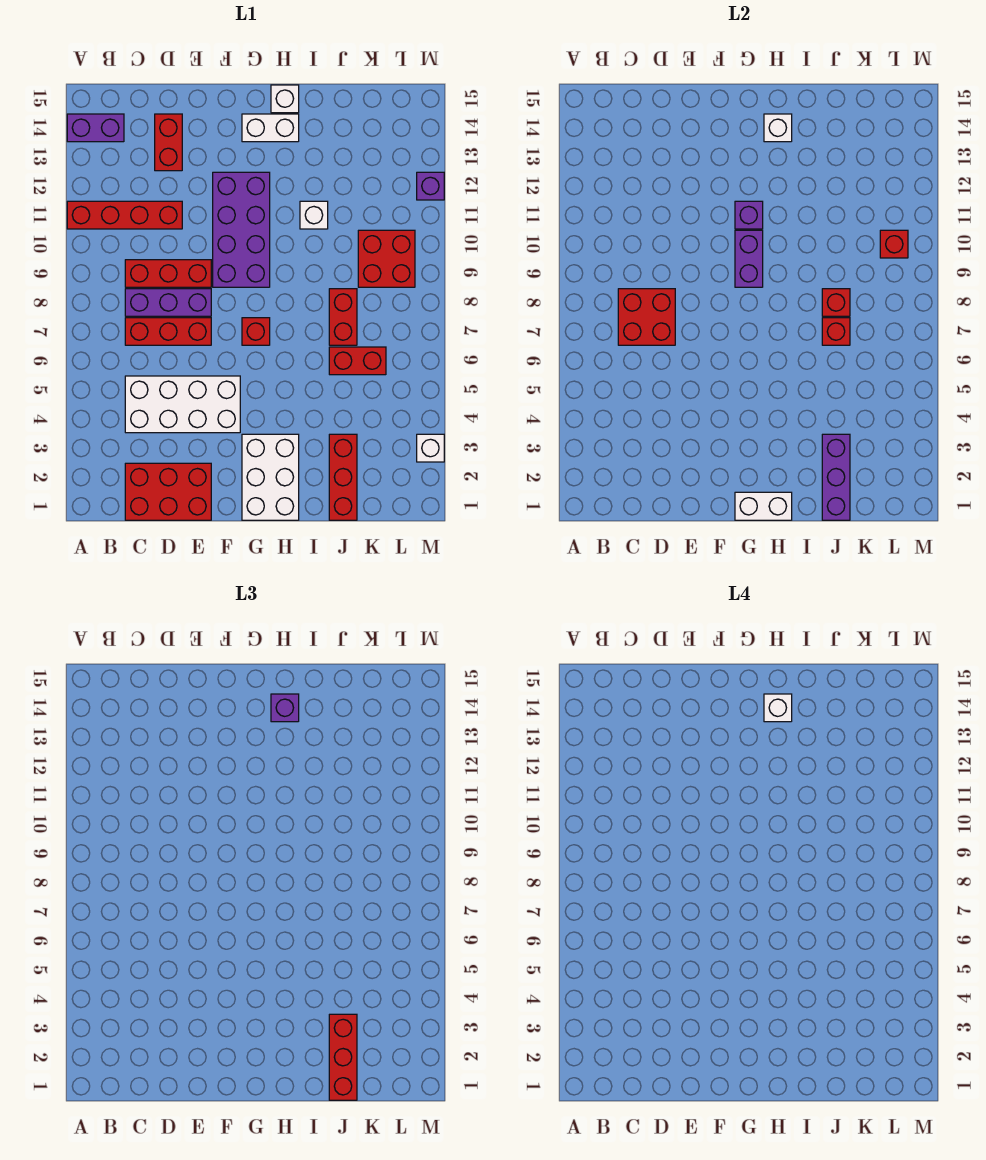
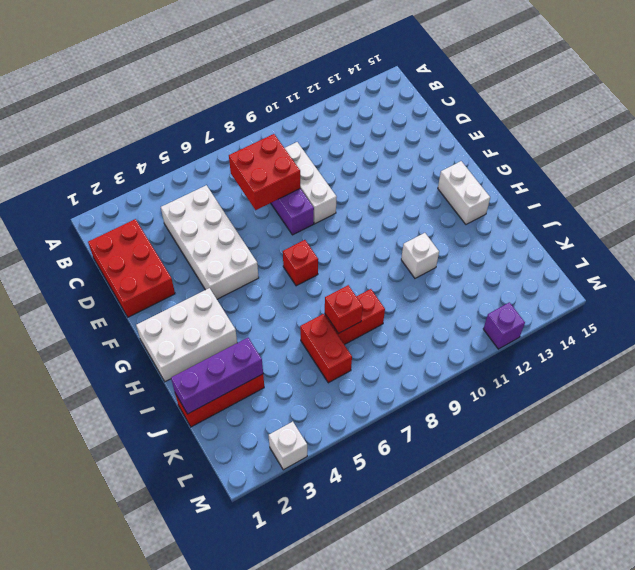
white 1x3 brick [285,142,337,224] -> red 1x3 brick [125,260,211,287]
none -> red 1x4 brick [67,201,182,229]
none -> purple 1x2 brick [67,114,124,142]
none -> red 1x3 brick [125,318,211,345]
none -> red 1x2 brick [155,114,182,171]

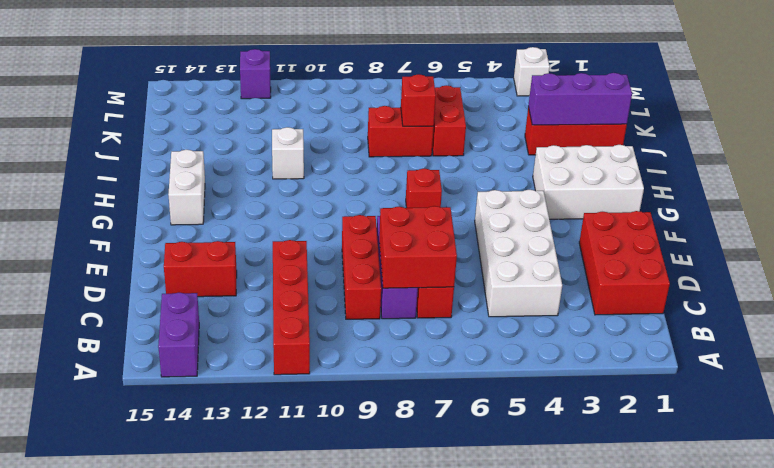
none -> purple 2x4 brick [213,172,270,287]
none -> white 1x1 brick [271,85,299,113]
none -> red 2x2 brick [358,230,415,287]
none -> white 1x2 brick [735,492,792,520]

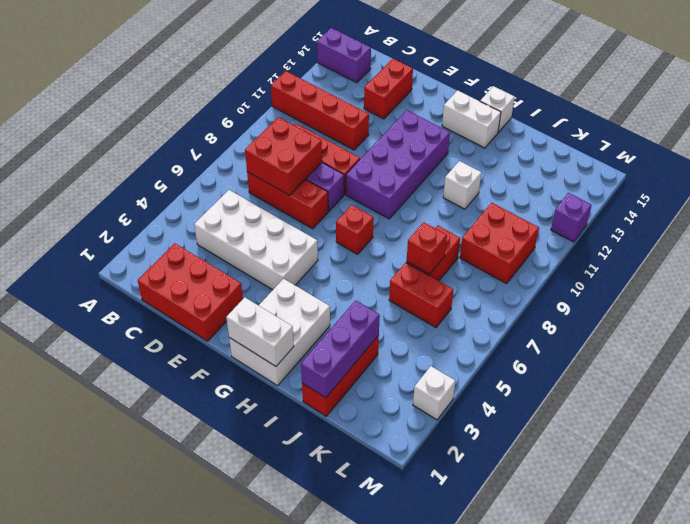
none -> purple 1x2 brick [735,230,763,287]
none -> purple 1x1 brick [735,201,763,229]
none -> white 1x1 brick [764,114,792,142]
none -> red 1x1 brick [822,289,850,316]

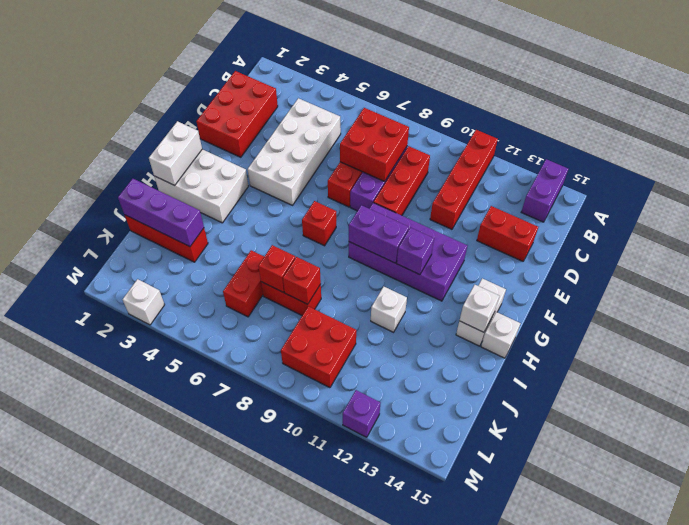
none -> red 1x1 brick [880,230,908,258]
none -> purple 1x1 brick [271,694,299,722]
none -> red 1x3 brick [329,1014,357,1100]
none -> white 1x1 brick [764,694,792,722]

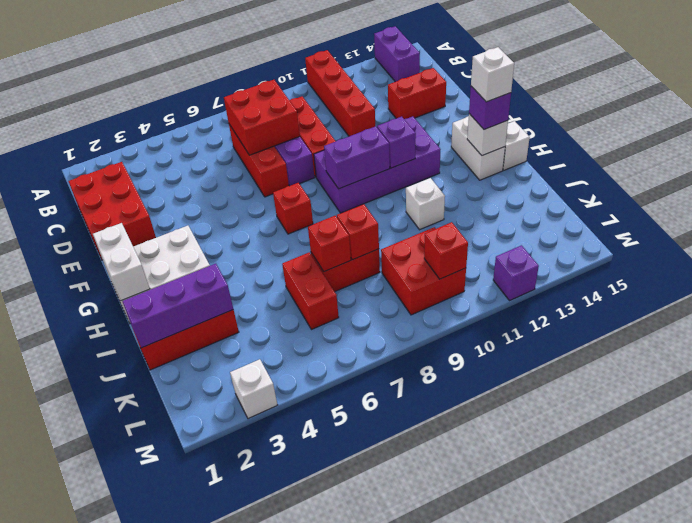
none -> white 2x4 brick [125,376,240,433]
none -> red 1x3 brick [329,1014,357,1100]

